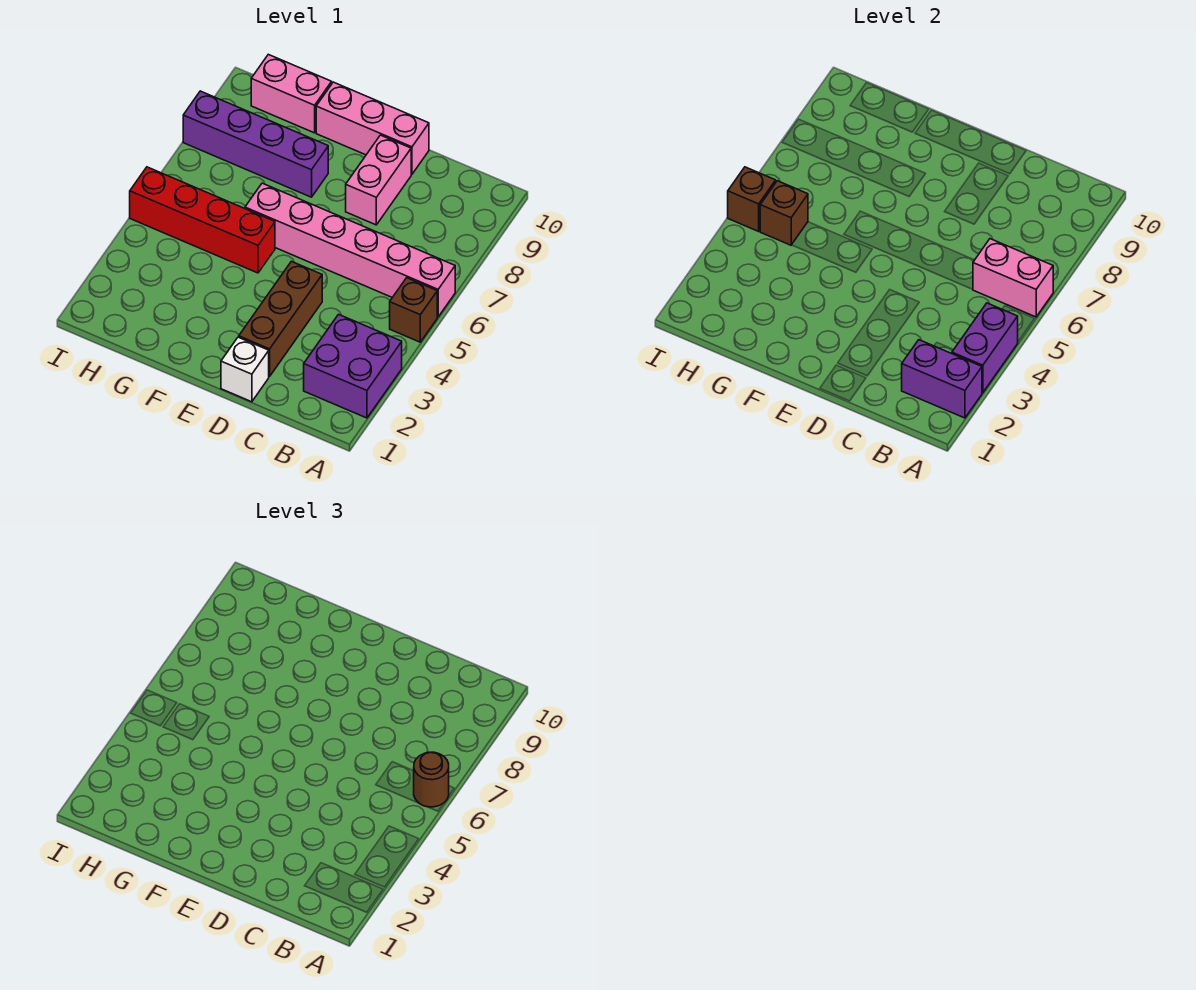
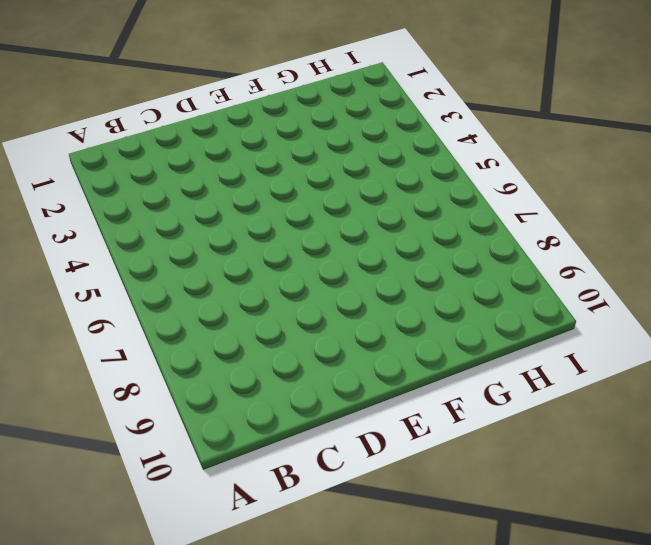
none -> purple 2x2 brick [304,314,402,418]
none -> brown 1x1 brick [390,278,437,342]
none -> pink 1x6 brick [245,183,455,317]

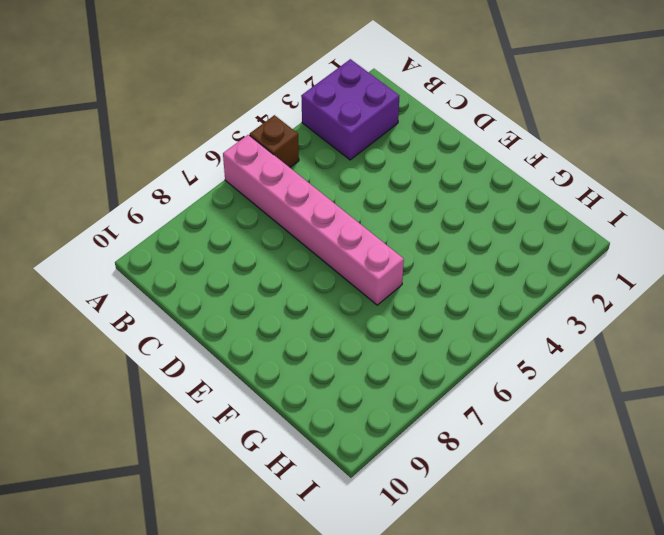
none -> white 1x1 brick [221,337,269,402]
none -> brown 1x3 brick [239,261,322,376]
none -> pink 1x2 brick [346,135,411,225]

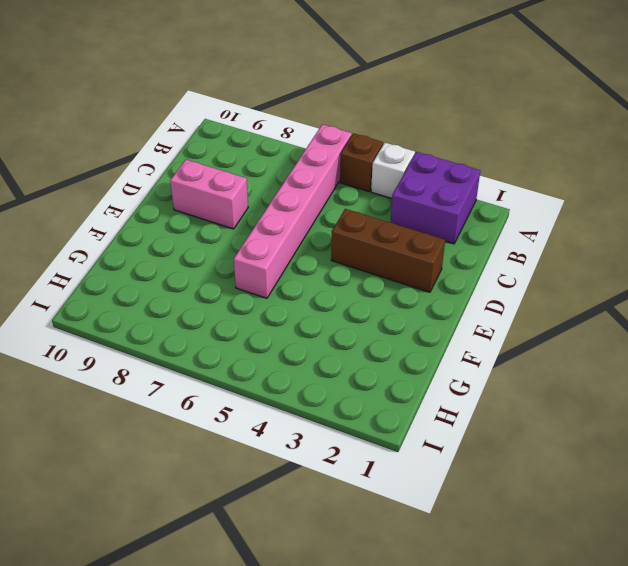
white 1x1 brick [371,143,415,198] -> white 1x1 brick moved to [221,337,269,402]
none -> pink 1x3 brick [316,82,429,174]
none -> red 1x4 brick [130,167,275,273]
none -> purple 1x4 brick [183,91,328,197]

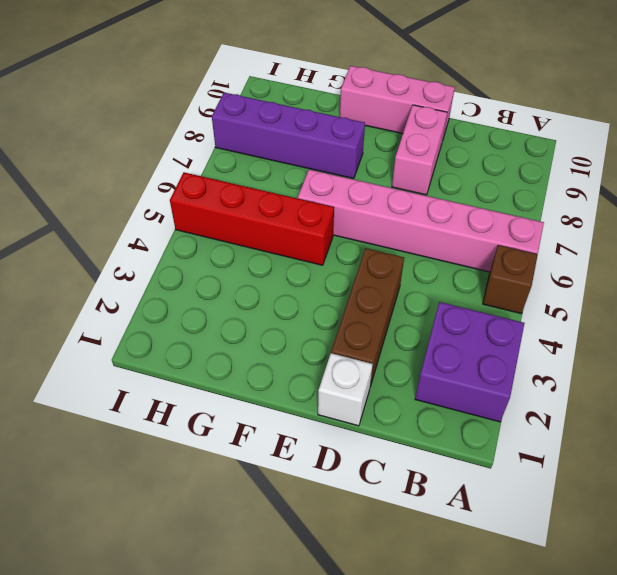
none -> pink 1x2 brick [251,54,332,133]
none -> purple 1x2 brick [902,340,982,418]
none -> purple 1x2 brick [952,303,1018,393]

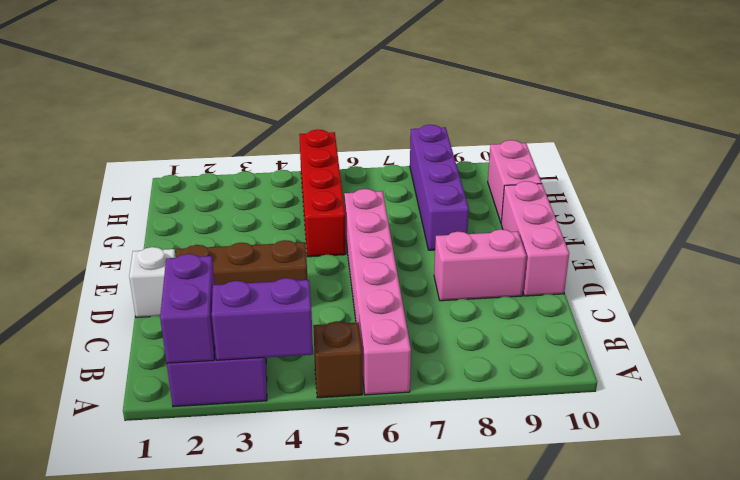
none -> pink 1x2 brick [973,239,1053,317]
none -> brown 1x1 brick [760,181,808,245]
none -> brown 1x1 brick [728,167,776,231]

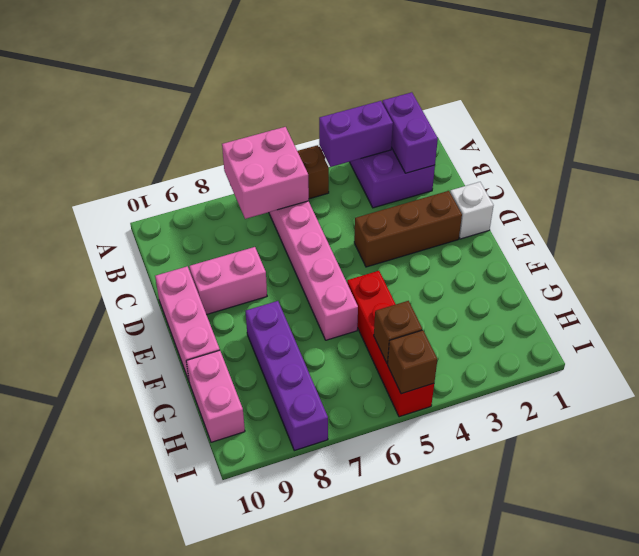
pink 2x2 brick [222,127,309,219] -> pink 1x2 brick [973,239,1053,317]
none -> brown 1x1 round brick [414,752,449,807]

